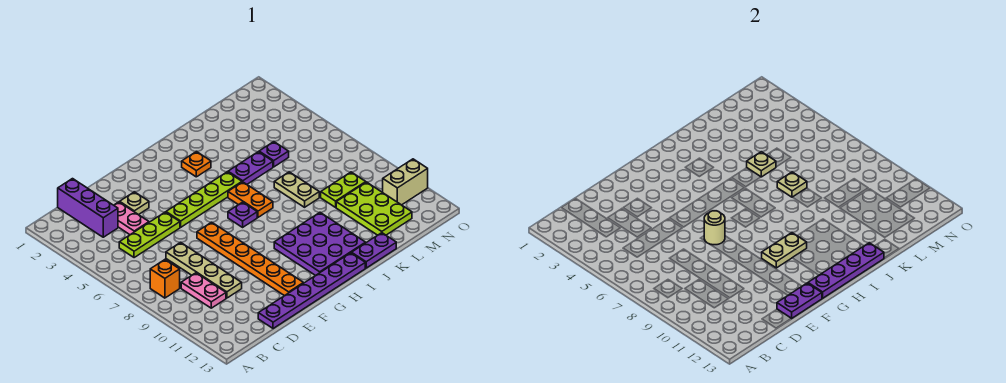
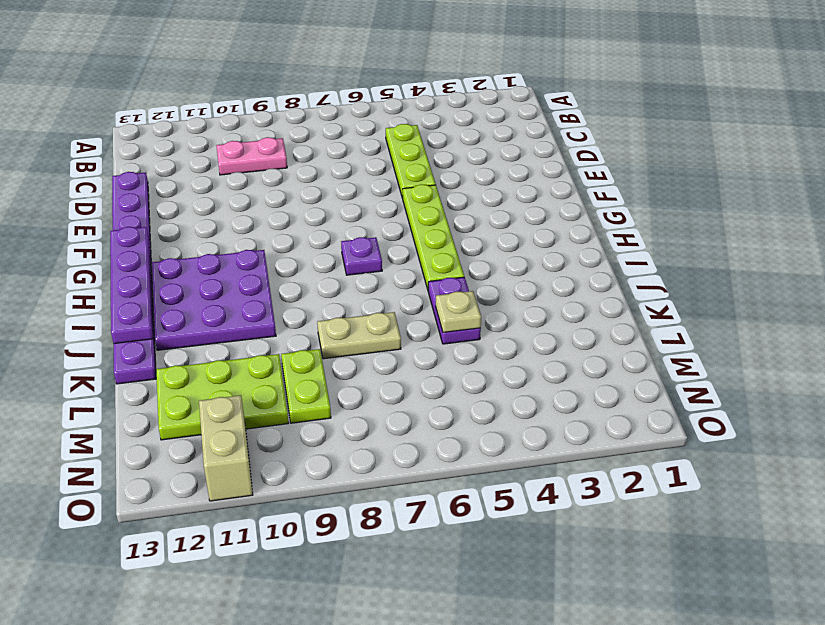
none -> orange 1x1 brick [150,260,180,298]
none -> purple 1x3 brick [58,179,118,237]
none -> pink 1x2 plate [114,202,149,235]

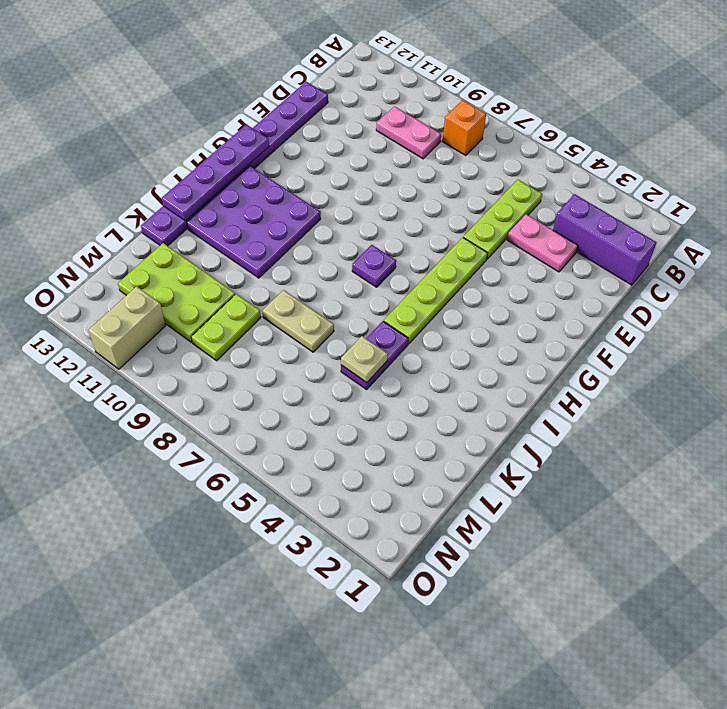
none -> tan 1x4 plate [166,242,242,298]
none -> tan 1x1 plate [120,192,149,215]
none -> orange 1x6 plate [197,222,303,296]

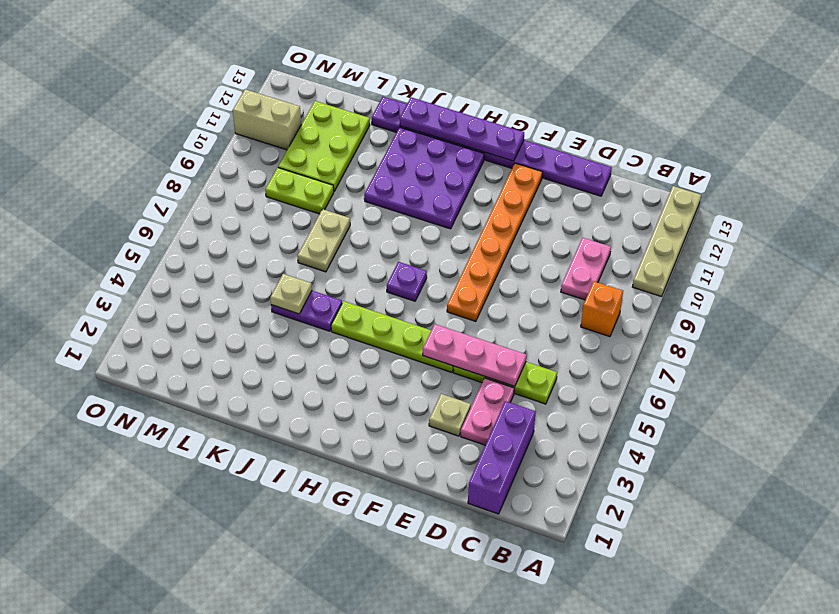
tan 1x4 plate [633,186,701,297] -> tan 1x4 plate moved to [166,242,242,298]
pink 1x3 plate [423,324,526,386] -> none
none -> orange 1x1 plate [182,151,211,177]
none -> orange 1x2 plate [228,182,273,217]
none -> purple 1x1 plate [259,142,289,167]

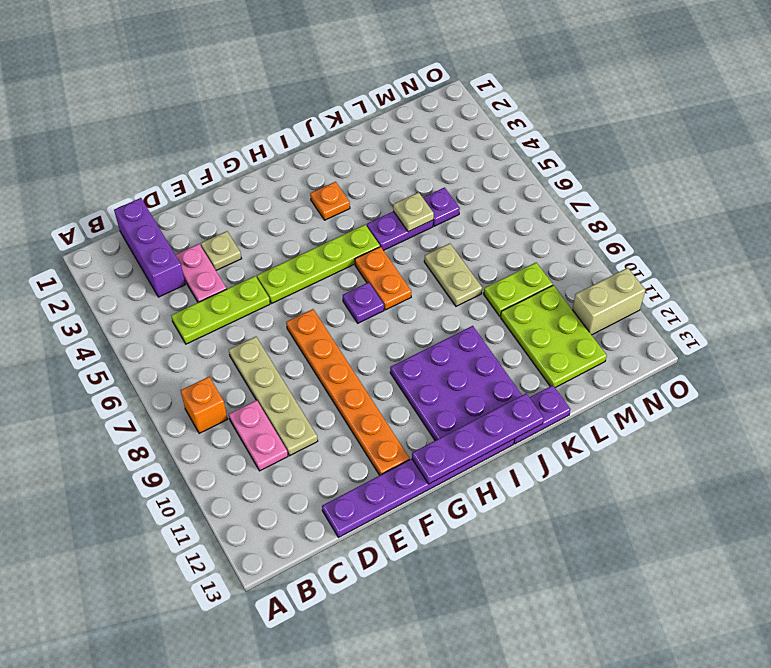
none -> purple 1x2 plate [777,283,822,319]
none -> tan 1x1 round brick [704,211,725,245]
none -> tan 1x2 plate [762,233,807,268]

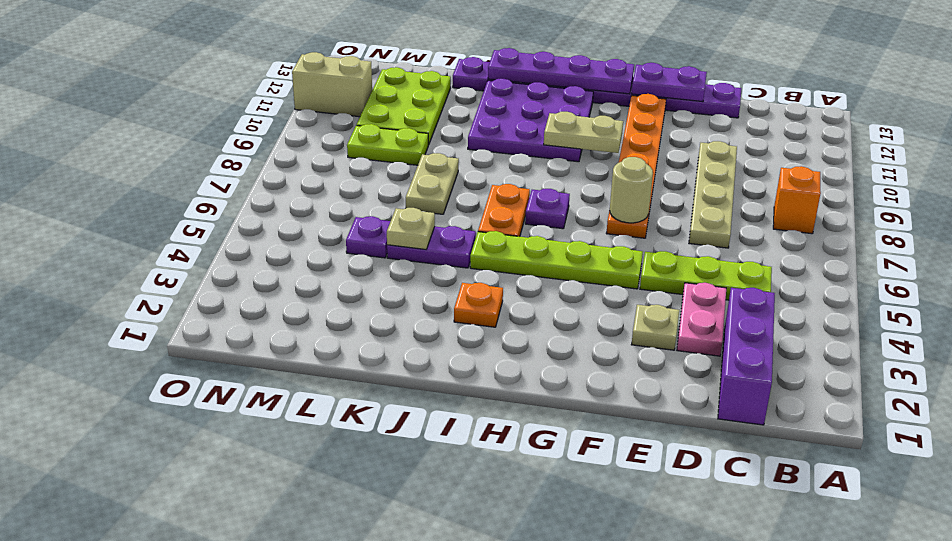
none -> pink 1x2 plate [181,273,226,308]
none -> tan 1x1 plate [777,172,807,197]

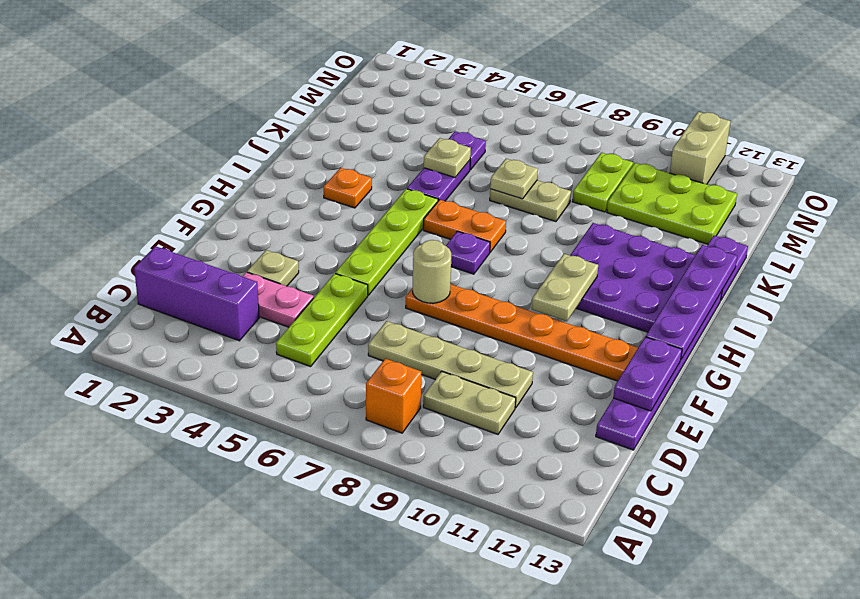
tan 1x2 plate [423,371,516,434] -> pink 1x2 plate [181,273,226,308]

